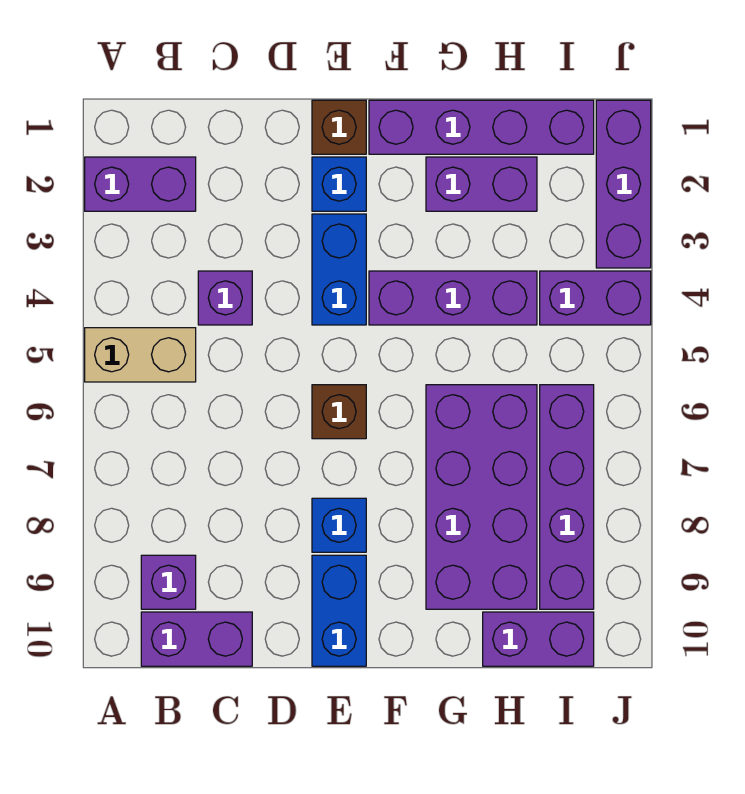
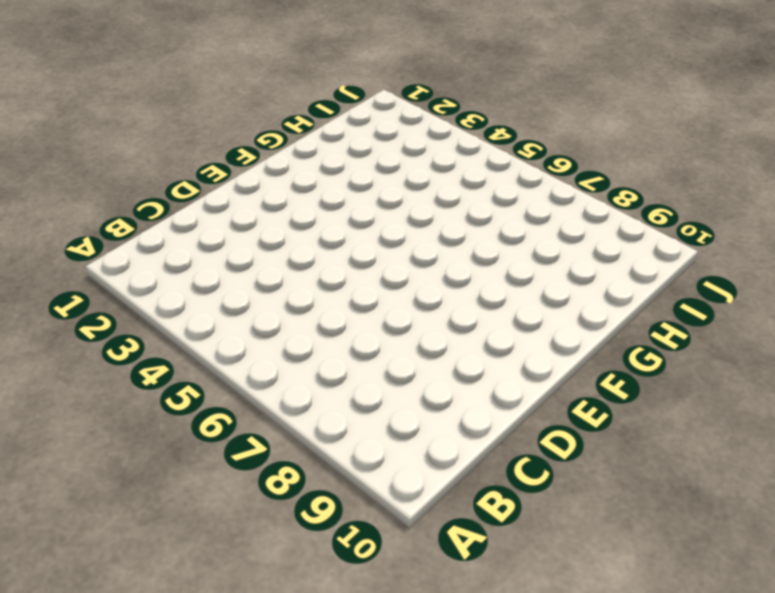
none -> purple 1x2 brick [85,157,196,211]
none -> tan 1x2 brick [85,328,196,382]
none -> purple 1x1 brick [141,555,196,609]

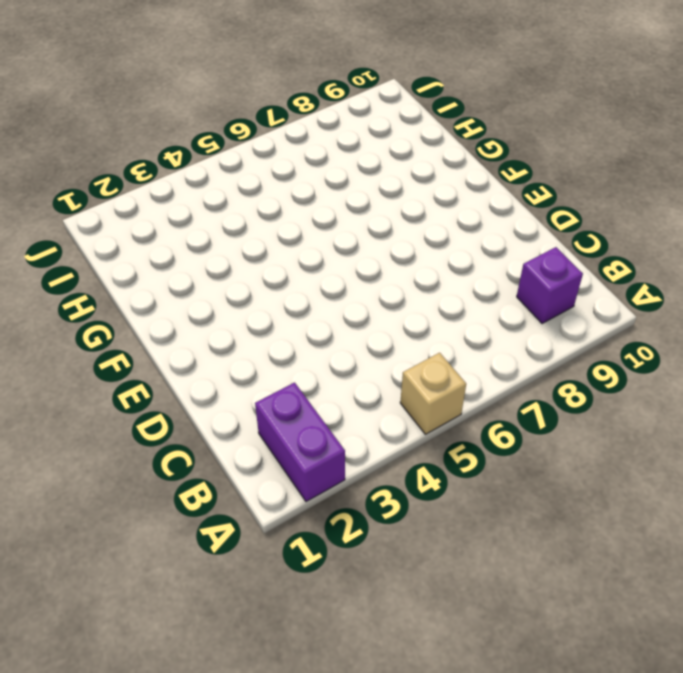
tan 1x1 brick [400,353,466,434] -> tan 1x2 brick [85,328,196,382]
none -> purple 1x2 brick [141,612,252,666]
none -> purple 1x1 brick [198,271,252,325]
none -> brown 1x1 brick [312,100,366,154]

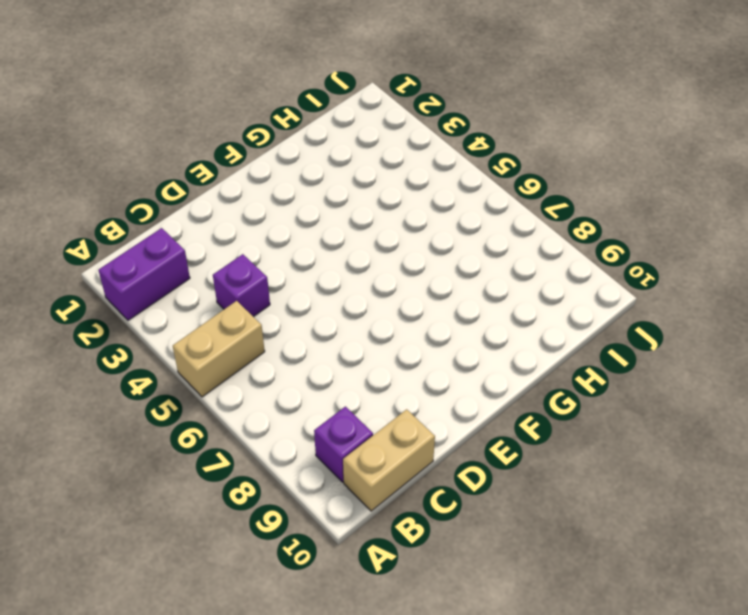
tan 1x2 brick [343,409,435,511] -> purple 1x2 brick [141,612,252,666]
none -> brown 1x1 brick [312,100,366,154]
none -> blue 1x1 brick [312,157,366,211]
none -> blue 1x2 brick [312,214,366,325]

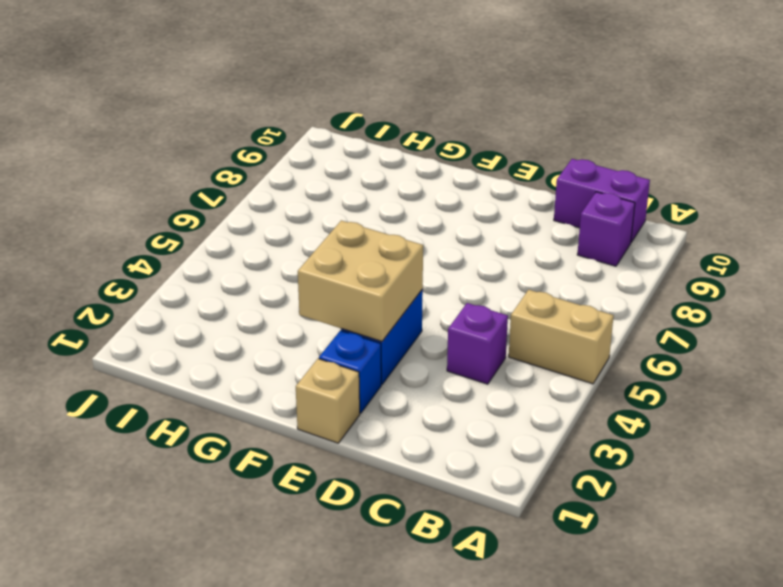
tan 1x1 brick [296,359,360,443] -> brown 1x1 brick [312,100,366,154]
tan 2x2 brick [298,220,423,341] -> none
none -> purple 1x2 brick [85,157,196,211]
none -> brown 1x1 brick [312,385,366,439]
none -> blue 1x1 brick [312,498,366,552]

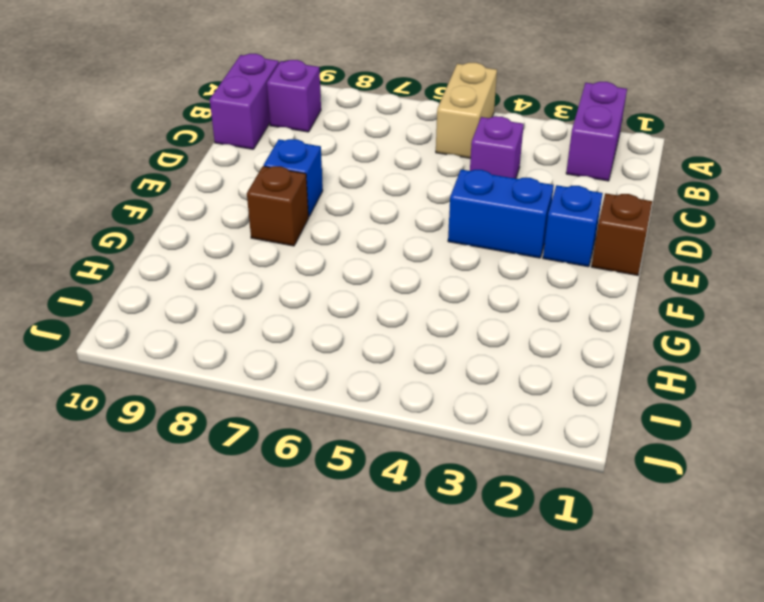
brown 1x1 brick [247,166,308,246] -> brown 1x1 brick moved to [312,385,366,439]
none -> blue 1x2 brick [312,555,366,666]
none -> purple 1x4 brick [369,100,594,154]
none -> purple 1x3 brick [369,271,537,325]

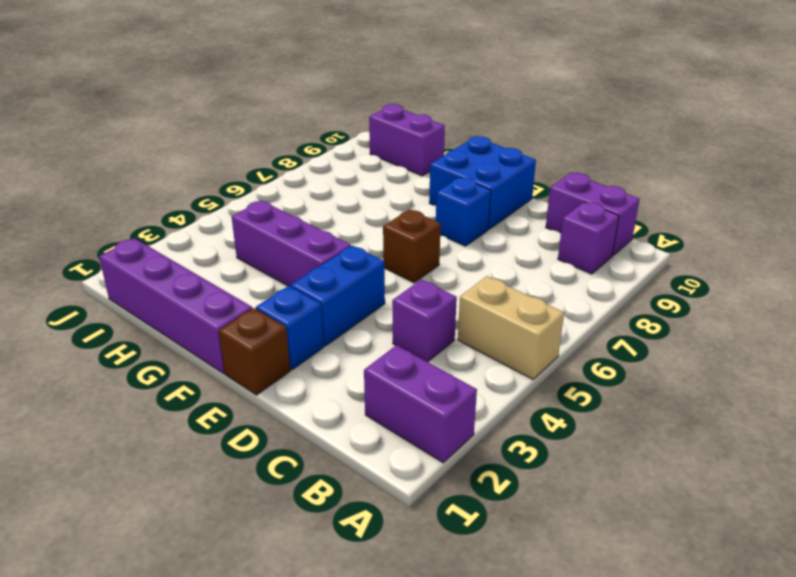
blue 2x2 brick [429,136,536,229] -> blue 1x2 brick [312,555,366,666]
none -> purple 1x2 brick [426,157,537,211]
none -> purple 2x4 brick [426,385,537,609]
none -> purple 1x2 brick [540,271,651,325]

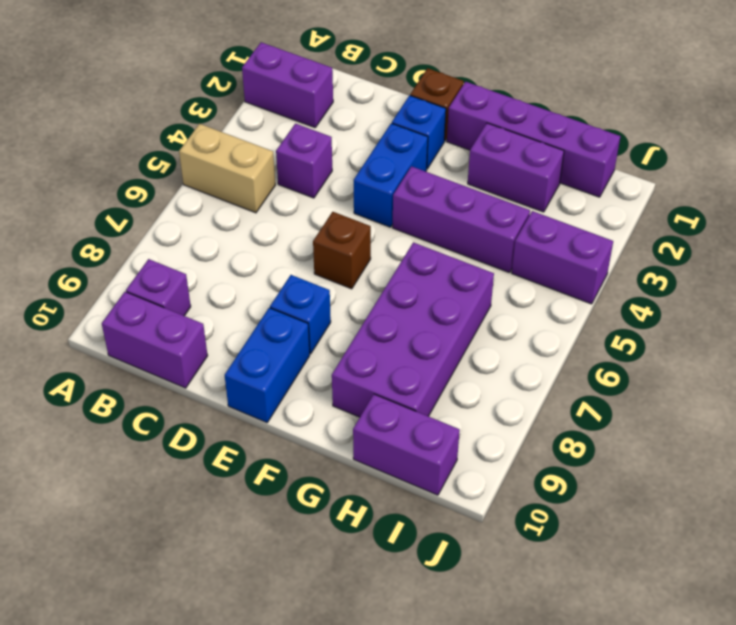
none -> purple 1x4 brick [540,385,594,609]
none -> purple 1x3 brick [596,100,651,268]

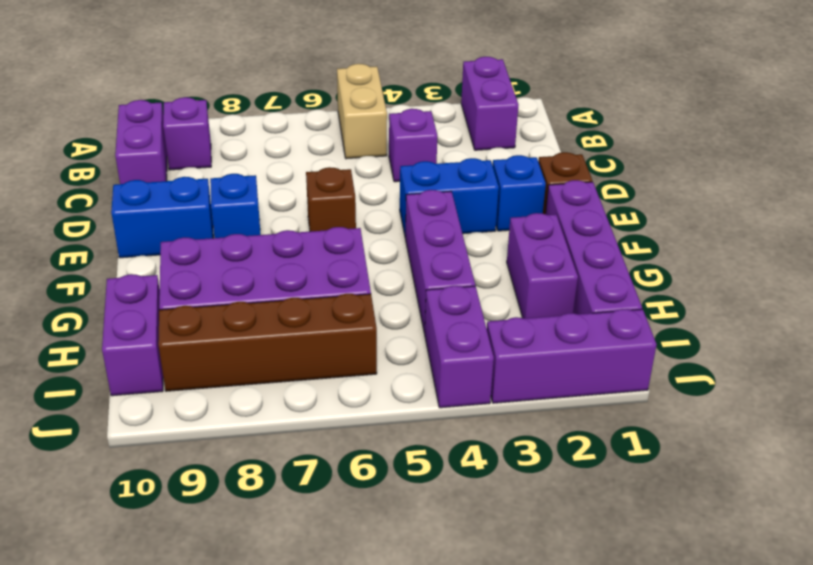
brown 1x4 brick [158,294,377,391] -> purple 1x4 brick [540,385,594,609]

